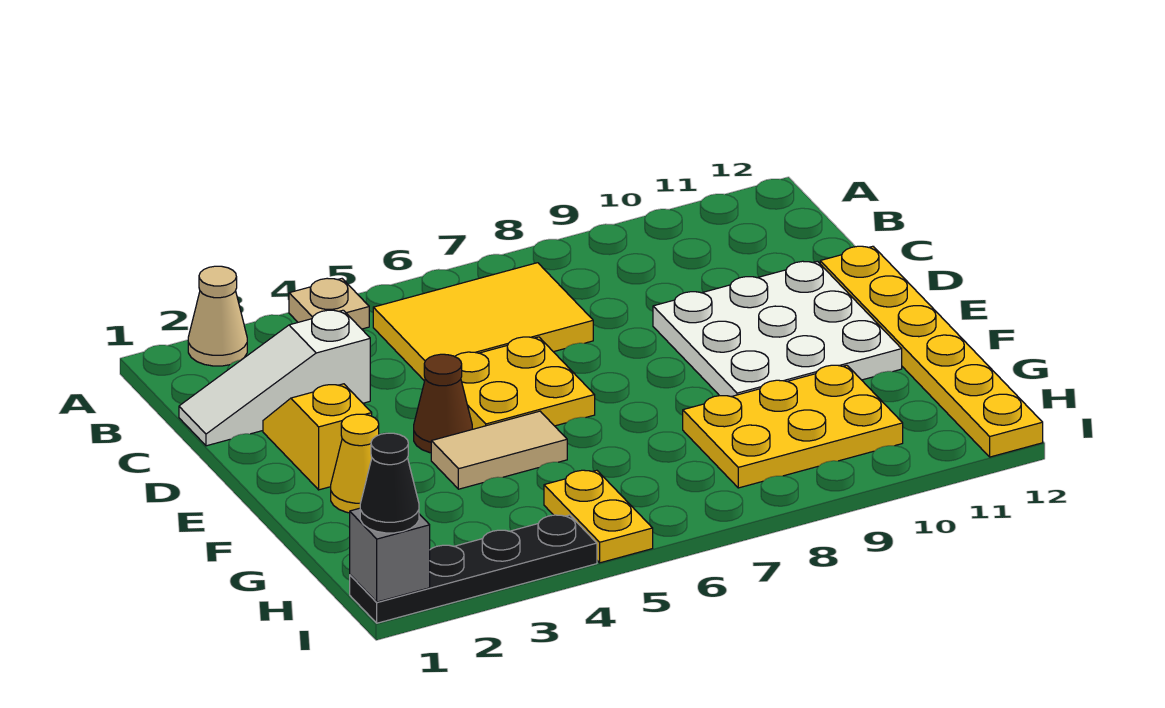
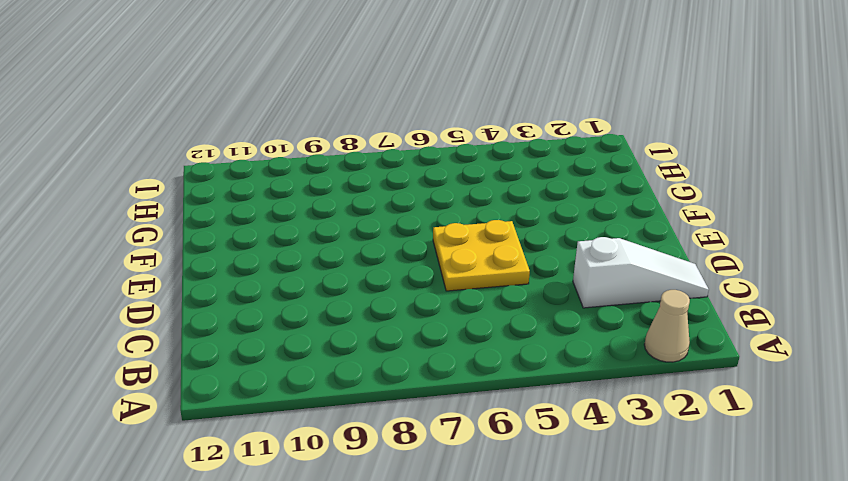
none -> tan 1x1 plate [289,278,369,329]
none -> yellow 2x3 tile [373,263,593,381]
none -> yellow 1x2 slope [263,384,372,490]

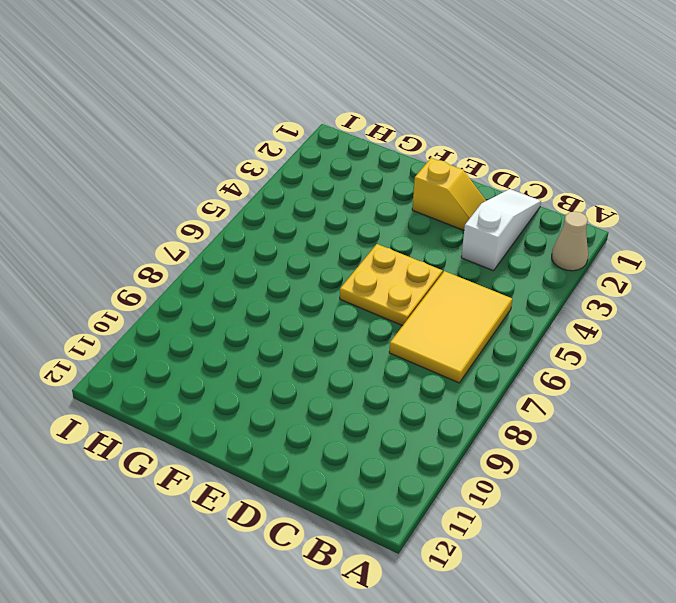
none -> tan 1x1 plate [289,278,369,329]
none -> white 3x3 plate [653,261,902,397]
none -> yellow 1x6 plate [820,246,1043,457]

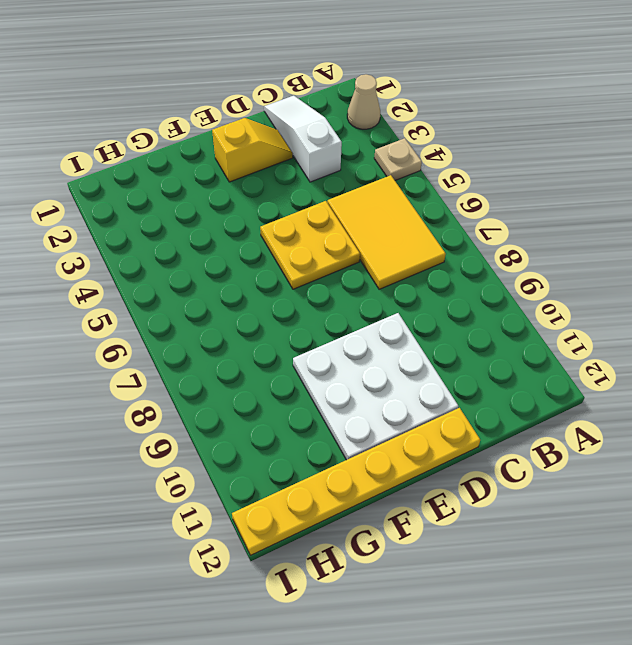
none -> brown 1x1 cone [414,354,472,453]
none -> yellow 1x1 cone [331,414,379,513]
none -> tan 1x2 tile [431,411,567,489]

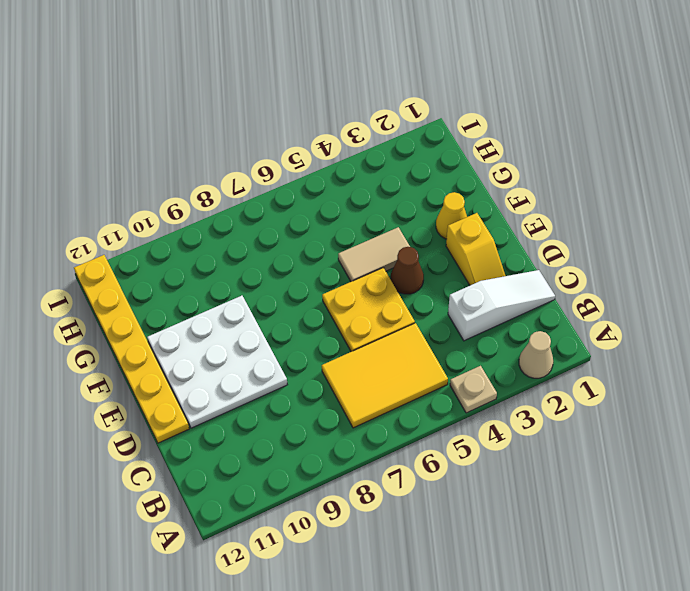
none -> yellow 2x3 plate [683,365,903,488]
none -> yellow 1x2 plate [544,470,653,563]
none -> black 1x4 plate [350,515,597,623]

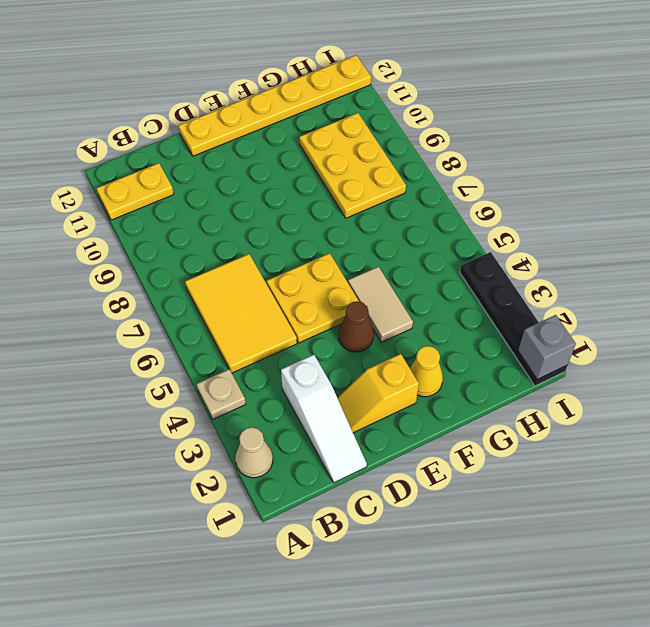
yellow 1x2 plate [97,163,174,220] -> yellow 1x2 plate moved to [544,470,653,563]
none -> white 3x3 plate [653,261,902,397]
none -> black 1x1 cone [360,433,419,533]

